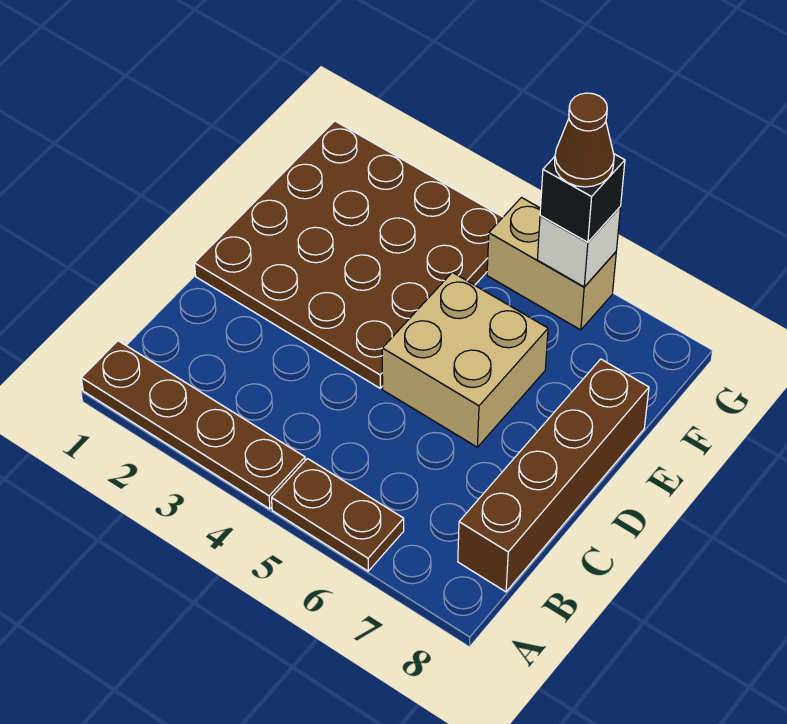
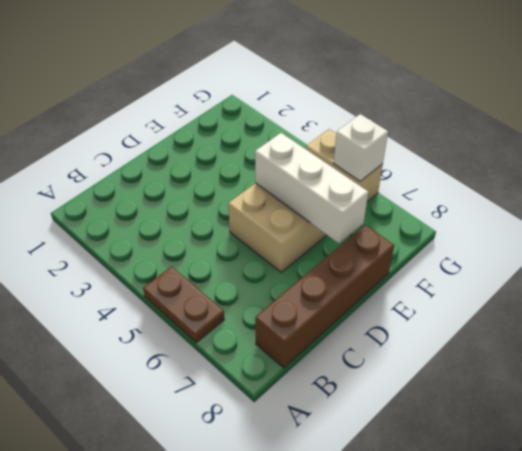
white 1x3 brick [255,133,368,243] -> none
none -> brown 1x4 plate [81,341,305,509]
none -> brown 4x4 plate [195,121,503,388]

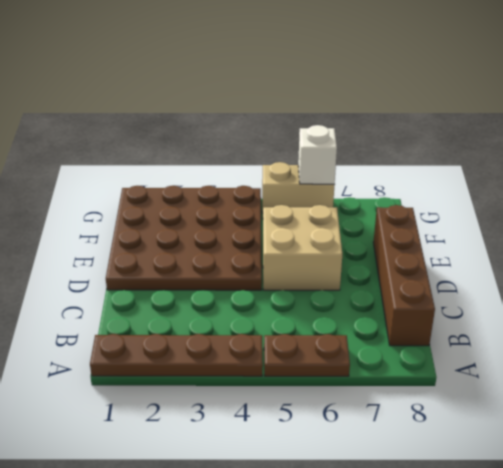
none -> black 1x1 brick [540,154,625,242]
none -> brown 1x1 cone [555,93,614,187]

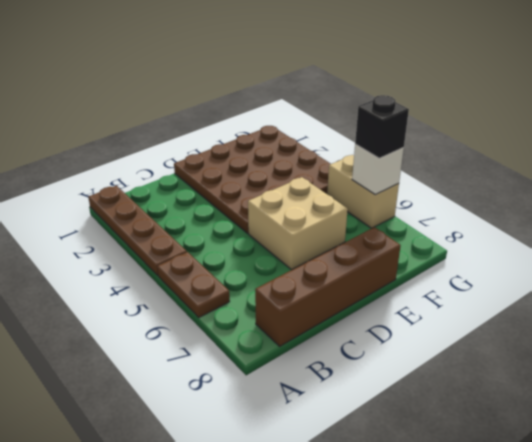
none -> brown 1x1 cone [555,93,614,187]

